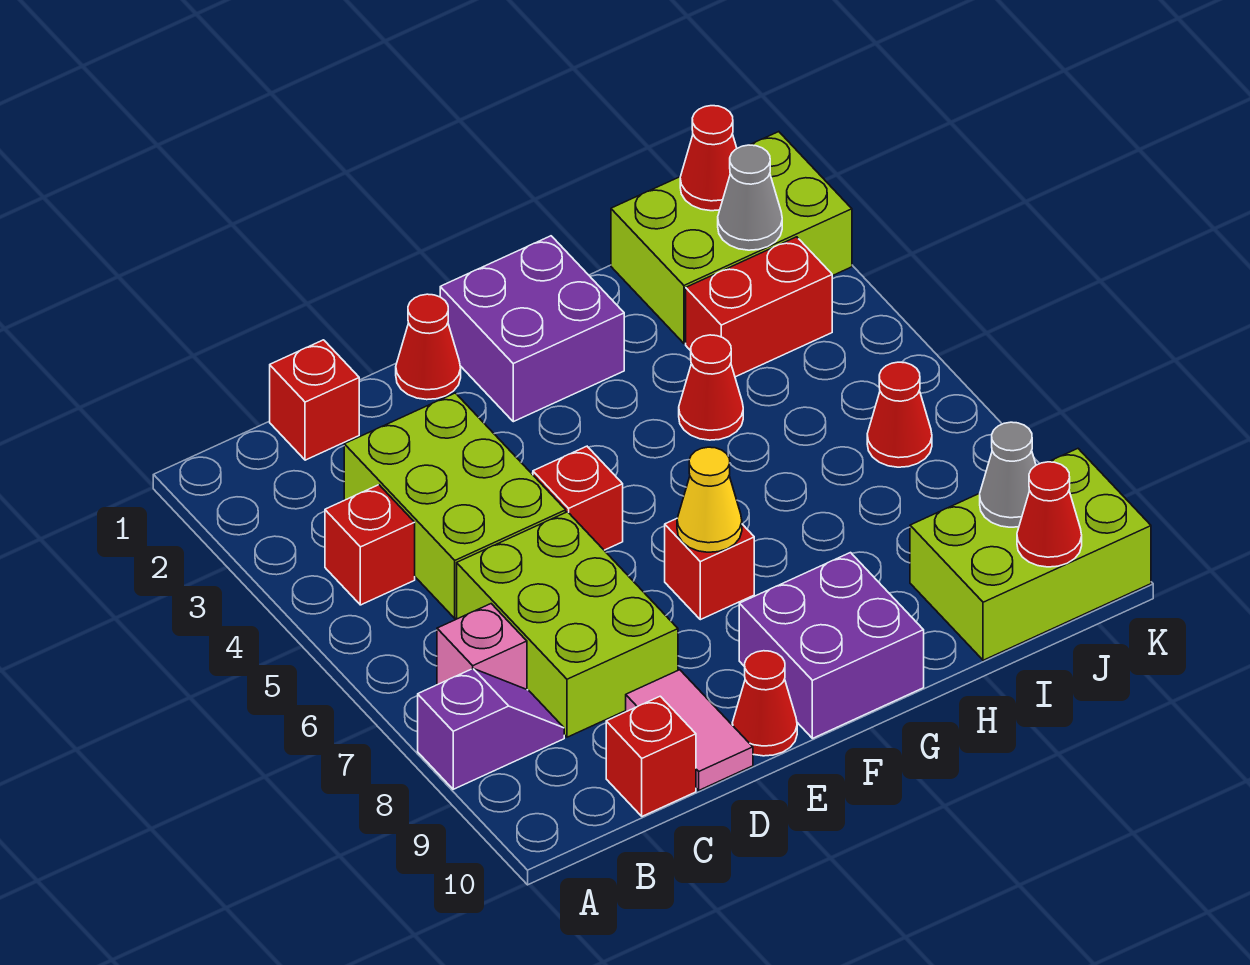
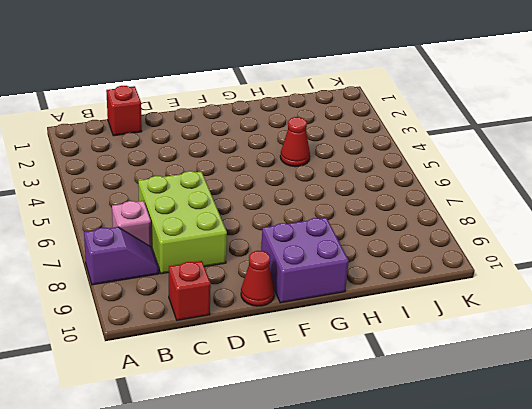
none -> red 1x1 brick [325,485,415,605]
none -> lime 2x3 brick [344,393,566,618]
none -> pink 1x2 tile [626,670,753,790]

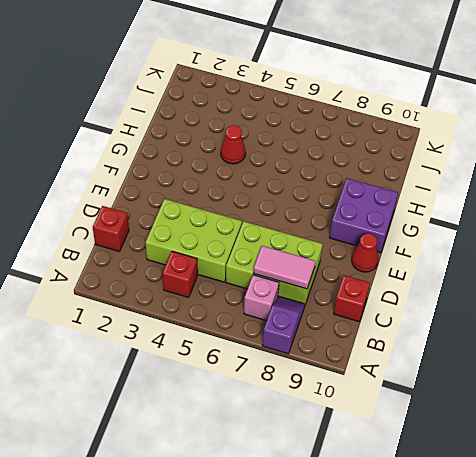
pink 1x2 tile [253,246,316,289] -> pink 1x2 tile moved to [626,670,753,790]
none -> red 1x1 cone [396,294,461,400]
none -> red 1x1 brick [533,446,623,550]
none -> purple 2x2 brick [440,236,624,422]

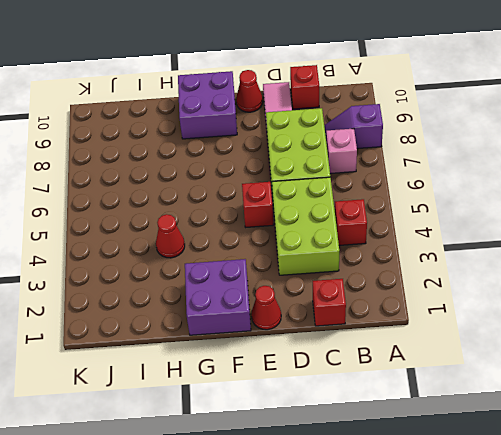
none -> red 1x1 brick [665,519,754,620]
none -> lime 2x3 brick [611,132,852,343]
none -> red 1x2 brick [686,237,832,377]

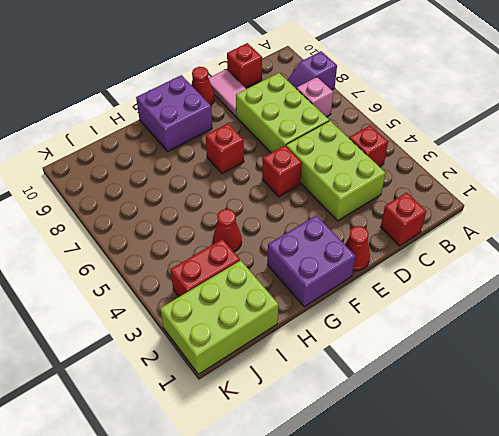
none -> lime 2x3 brick [910,449,1151,660]
none -> red 1x1 cone [867,362,932,467]
none -> yellow 1x1 cone [677,447,742,552]

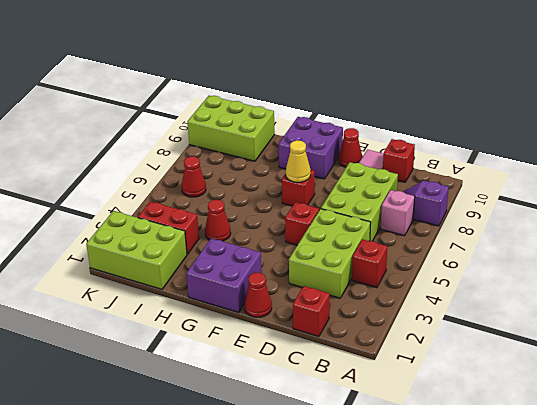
none -> red 1x1 cone [680,106,737,211]
none -> grey 1x1 cone [718,145,782,250]
none -> grey 1x1 cone [980,422,1036,527]

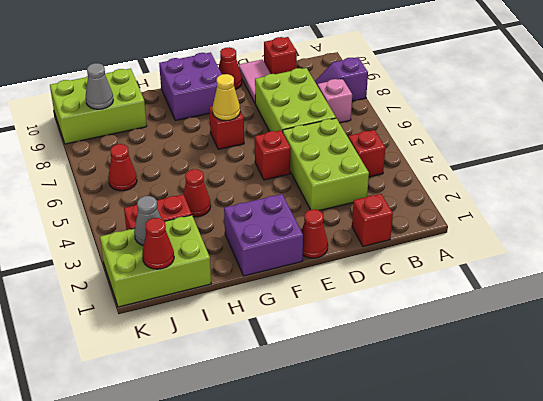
none -> red 1x1 cone [1017,462,1082,567]

